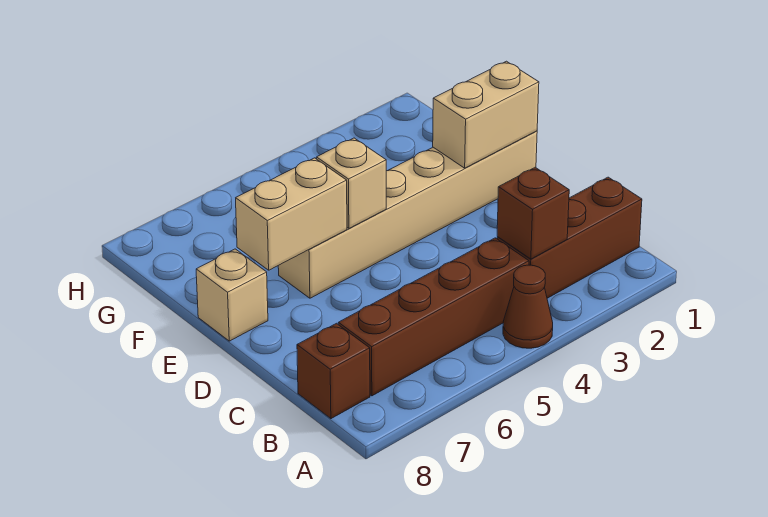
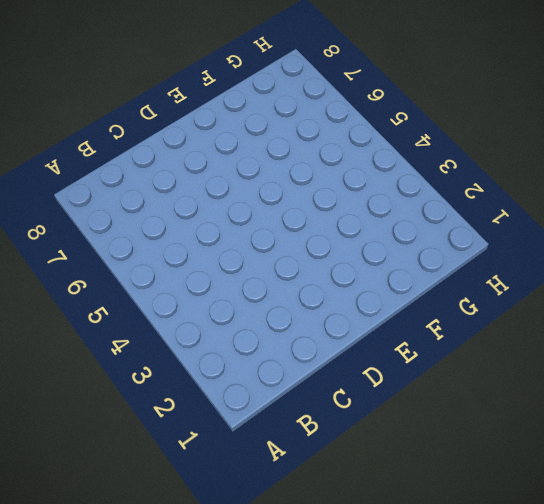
none -> brown 1x1 cone [503,265,553,348]
none -> brown 1x3 brick [497,177,642,298]

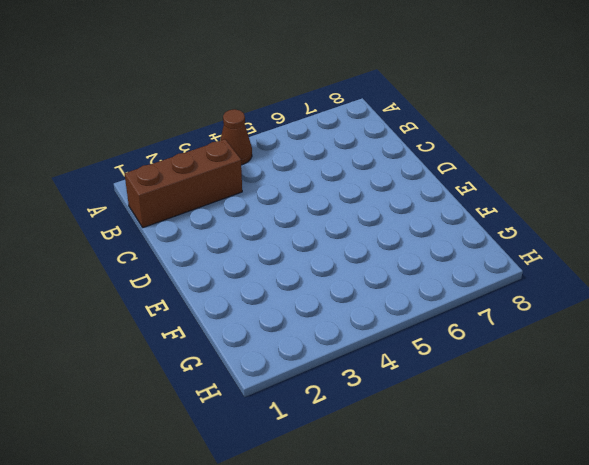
none -> brown 1x4 brick [338,238,529,396]
none -> brown 1x1 brick [297,323,370,419]

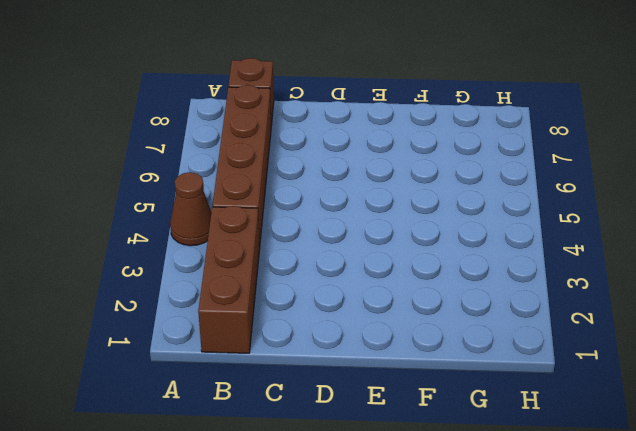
none -> tan 1x6 brick [278,131,537,298]
none -> tan 1x1 brick [196,249,268,341]

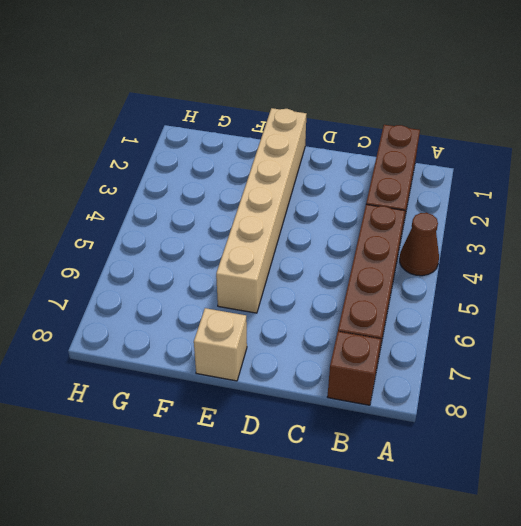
none -> brown 1x1 brick [497,167,569,259]
none -> tan 1x2 brick [433,61,539,168]

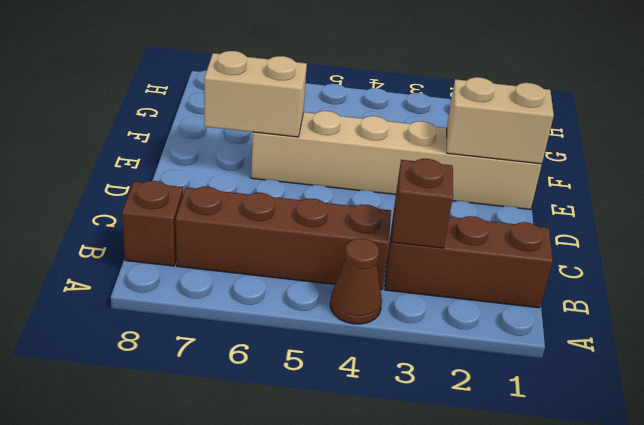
none -> tan 1x1 brick [196,249,268,341]
none -> tan 1x1 brick [316,138,386,228]

